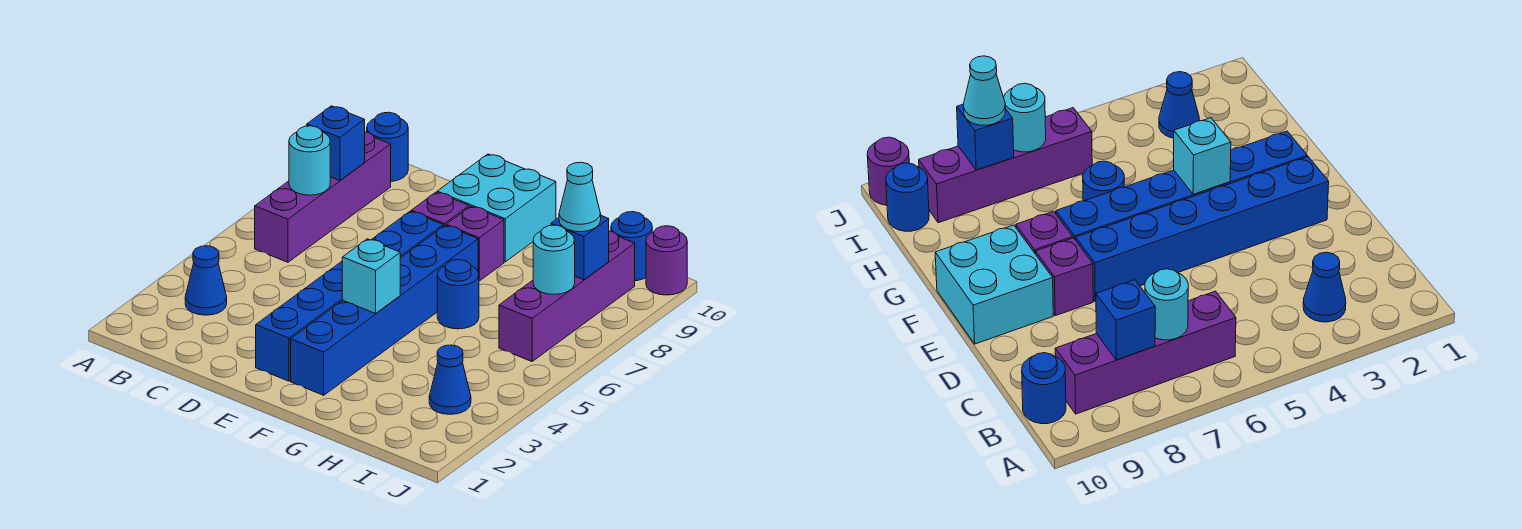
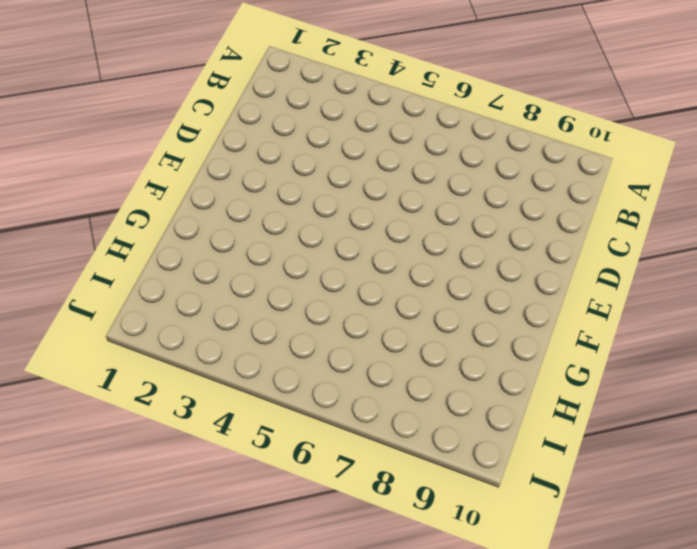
none -> blue 1x1 cone [185,246,227,315]
none -> purple 1x4 brick [255,132,391,262]
none -> blue 1x1 round brick [367,112,408,181]

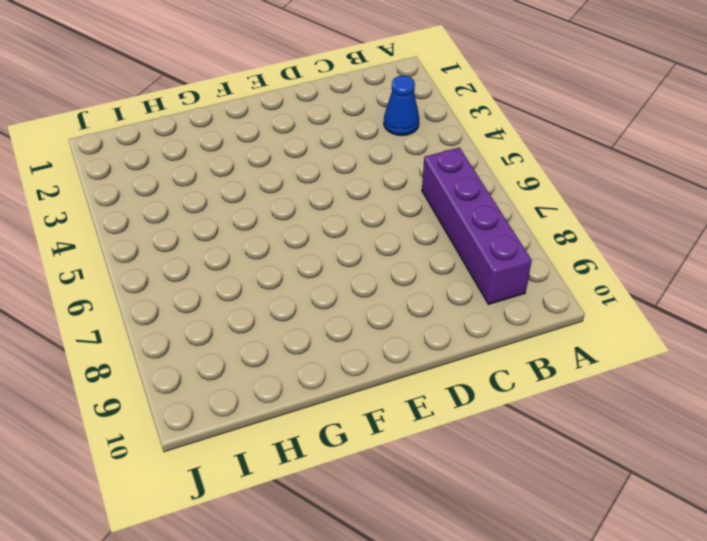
none -> blue 1x1 round brick [367,112,408,181]
none -> blue 1x6 brick [256,211,443,381]
none -> purple 1x1 brick [411,192,469,226]

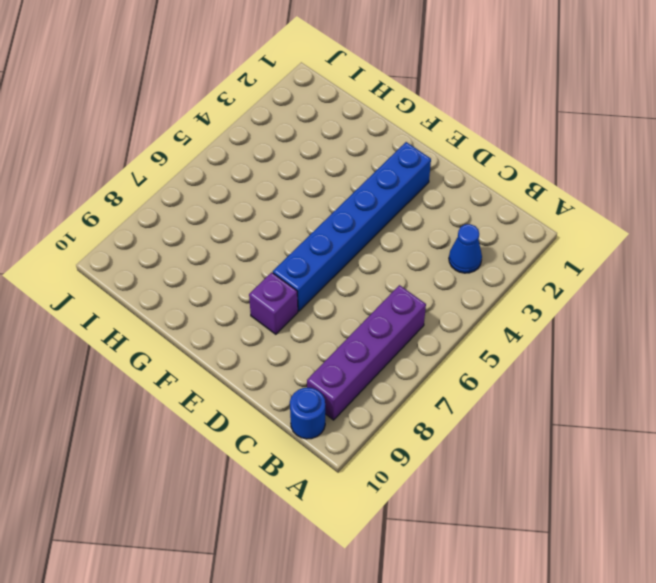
none -> cyan 2x2 brick [437,154,556,262]
none -> blue 1x6 brick [291,226,478,395]
none -> purple 1x1 brick [446,206,504,281]

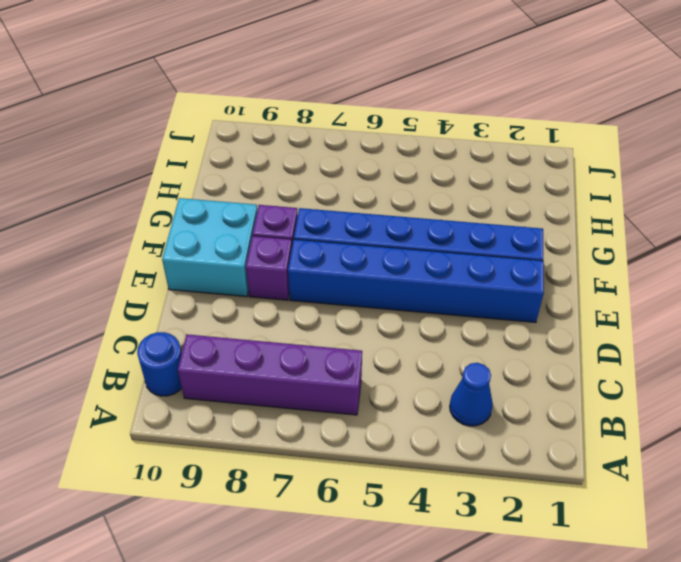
none -> blue 1x1 round brick [437,260,479,329]
none -> blue 1x1 cone [429,345,471,414]
none -> purple 1x4 brick [499,231,635,361]

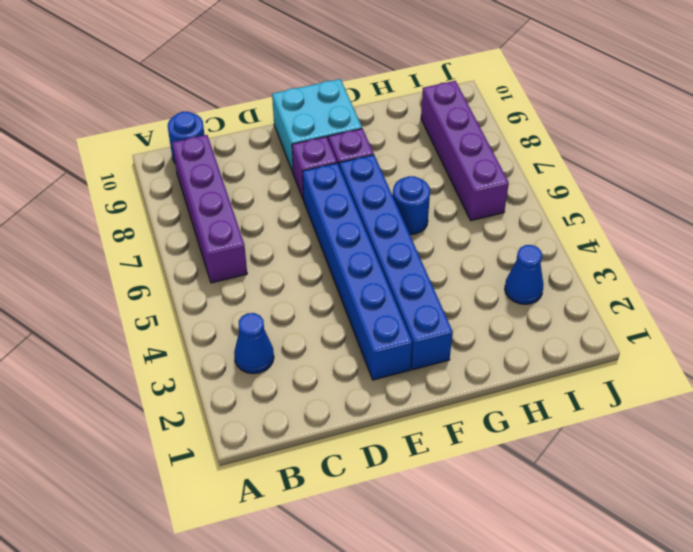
none -> blue 1x1 round brick [611,212,652,281]
none -> purple 1x1 round brick [646,226,687,295]
none -> cyan 1x1 round brick [289,126,330,195]

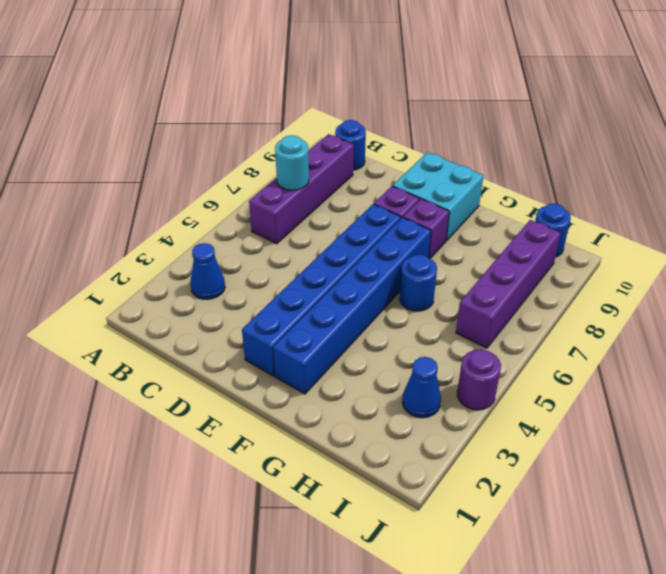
purple 1x1 round brick [457,349,501,410] -> purple 1x1 round brick moved to [646,226,687,295]
none -> blue 1x1 brick [307,106,365,181]
none -> cyan 1x1 brick [342,239,400,313]
none -> cyan 1x1 round brick [533,225,575,294]

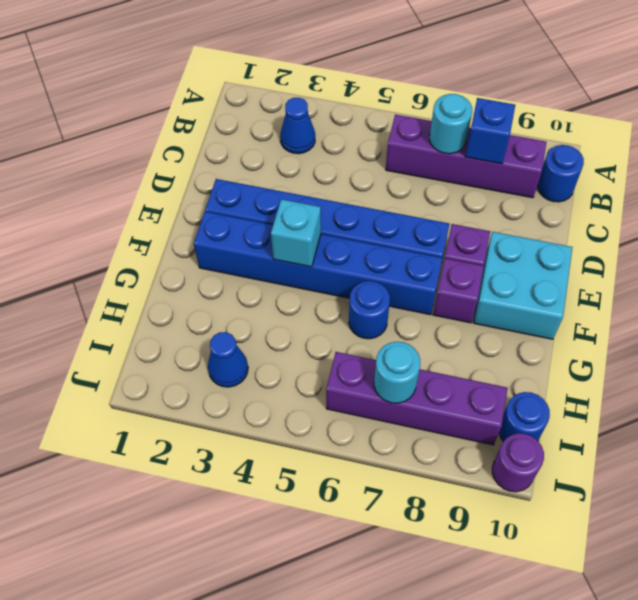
none -> blue 1x1 brick [551,216,609,280]
none -> cyan 1x1 cone [559,162,601,232]

